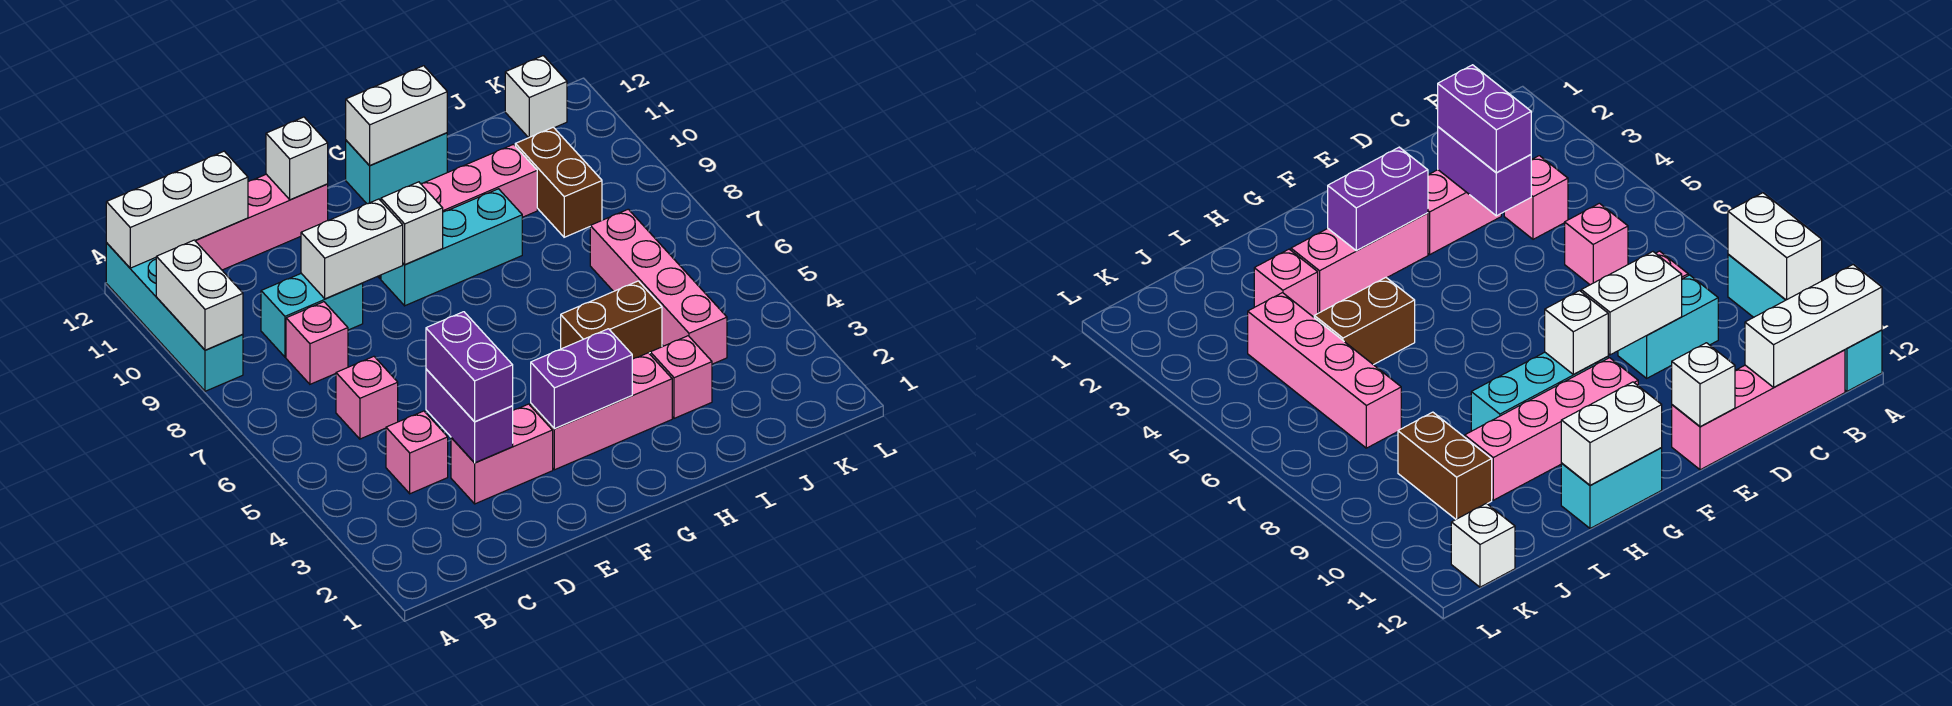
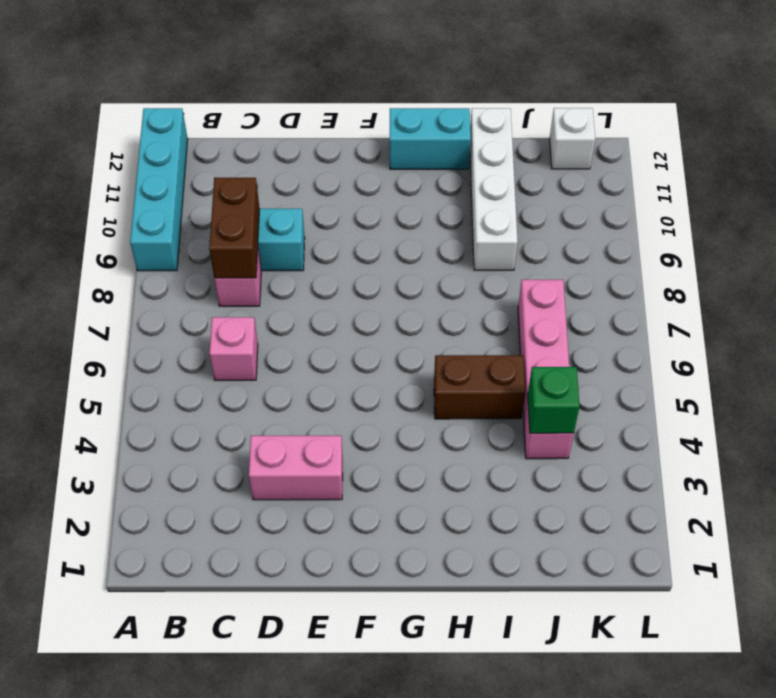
brown 1x2 brick [209,178,260,278] -> brown 1x2 brick moved to [515,127,602,237]
white 1x4 brick [470,108,518,270] -> pink 1x4 brick [378,144,537,278]
green 1x1 brick [528,367,580,433] -> none
none -> pink 1x4 brick [196,174,328,270]
none -> pink 1x1 brick [386,411,448,494]
none -> pink 1x3 brick [531,353,672,470]

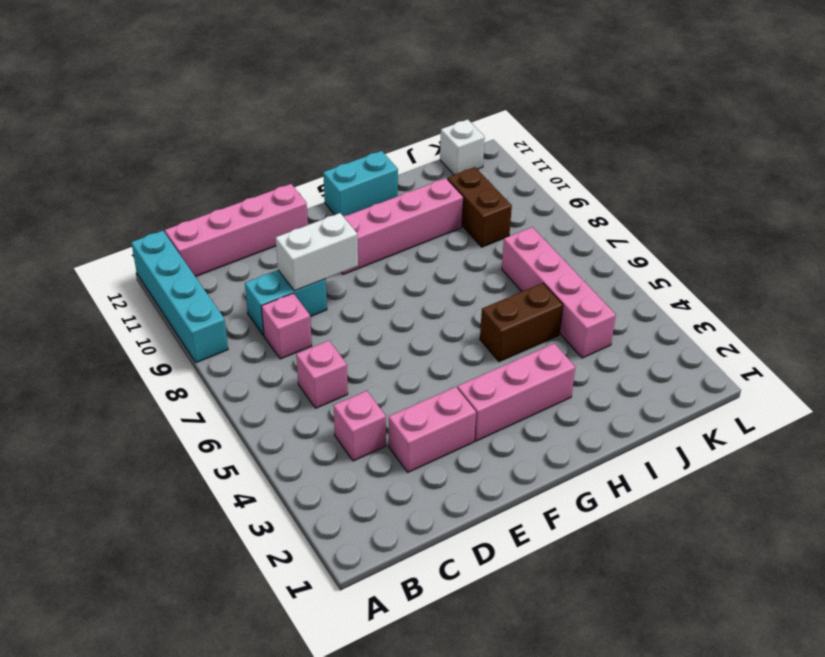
none -> cyan 1x3 brick [381,189,522,306]
none -> pink 1x1 brick [650,336,712,418]
none -> white 1x2 brick [156,240,243,350]

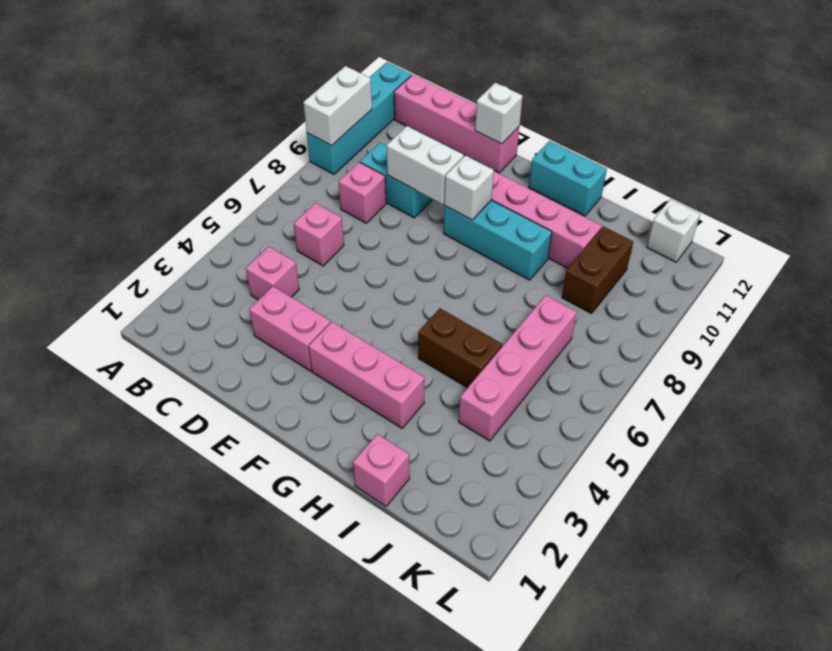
pink 1x1 brick [353,434,410,506] -> pink 1x1 brick moved to [650,336,712,418]
none -> white 1x3 brick [106,151,248,268]
none -> purple 1x2 brick [426,369,513,463]
none -> purple 1x2 brick [531,329,632,429]

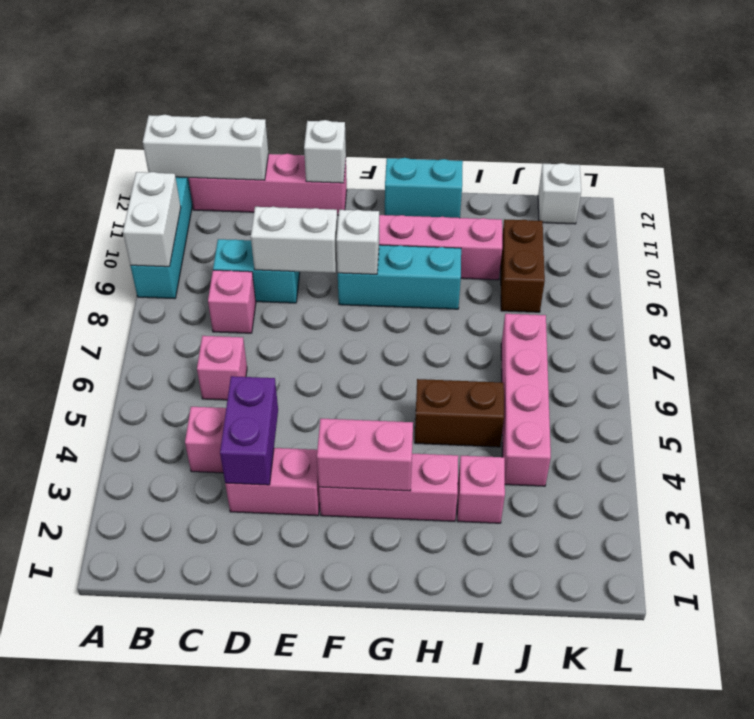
pink 1x2 brick [317,419,413,491] -> purple 1x2 brick [531,329,632,429]
none -> white 1x2 brick [346,66,447,166]
none -> purple 1x2 brick [426,312,513,422]

